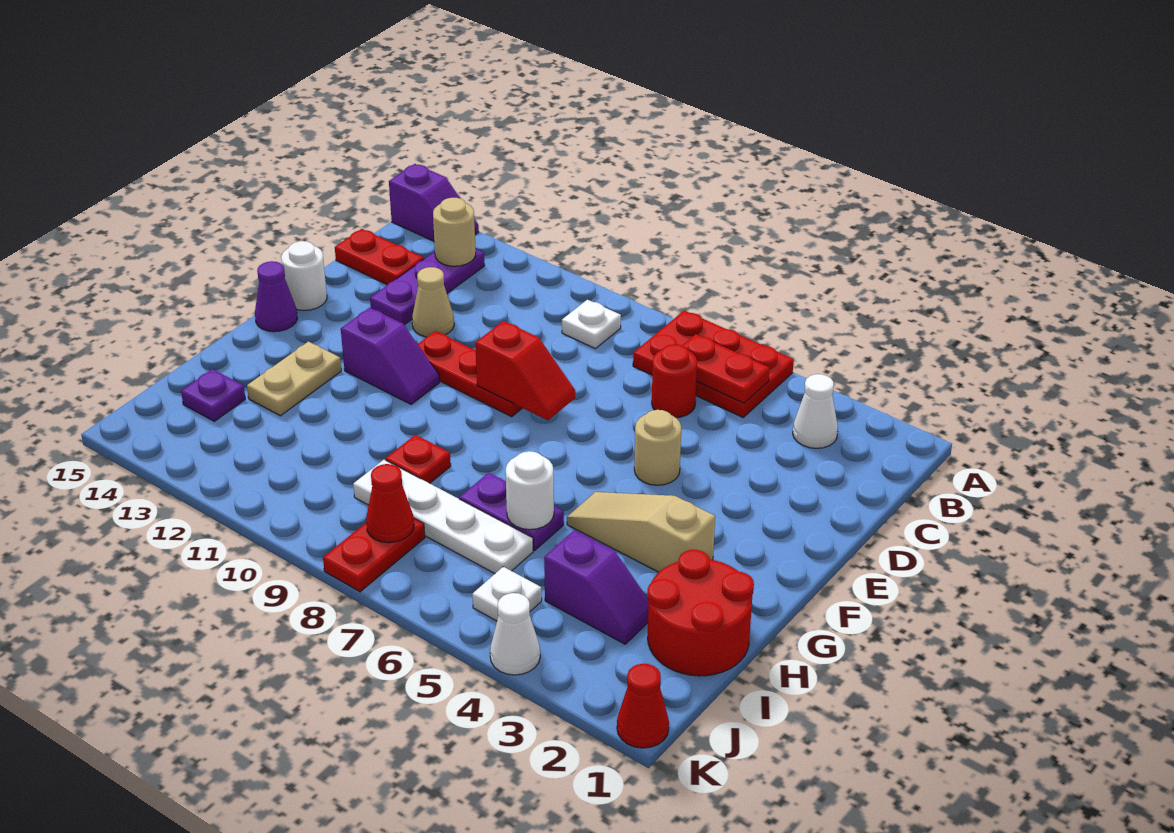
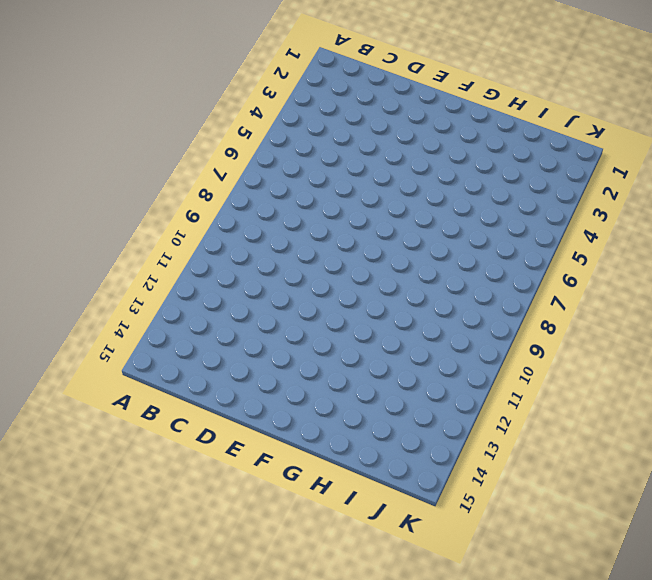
none -> red 2x3 plate [633,311,794,417]
none -> purple 1x2 slope [389,164,479,241]
none -> white 1x1 cone [793,374,838,448]
none -> white 1x1 plate [562,300,621,349]

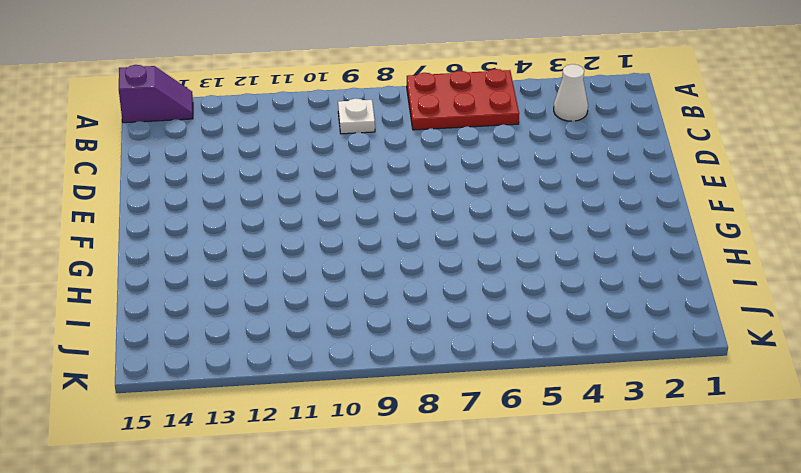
none -> purple 1x3 plate [370,249,485,325]
none -> red 1x1 round brick [652,344,697,418]
none -> red 1x2 plate [335,229,424,284]
none -> tan 1x1 cone [412,267,454,337]

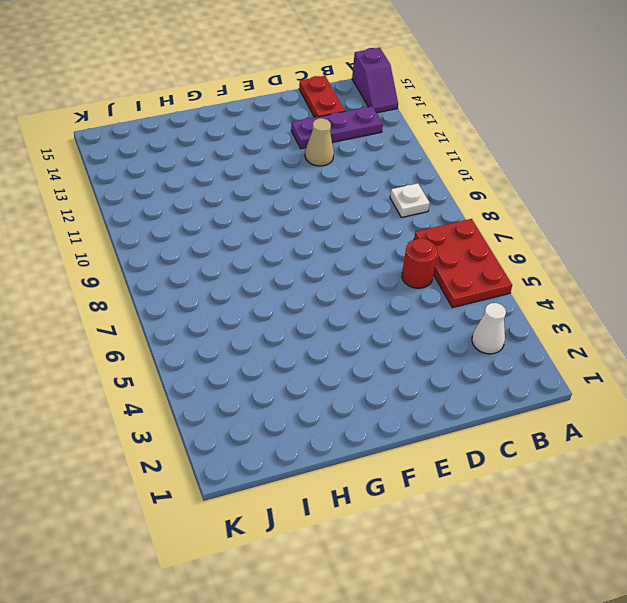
none -> tan 1x1 round brick [634,410,681,485]
none -> red 1x3 plate [418,331,522,417]
none -> white 1x1 round brick [281,241,327,310]
none -> purple 1x2 slope [341,308,440,404]

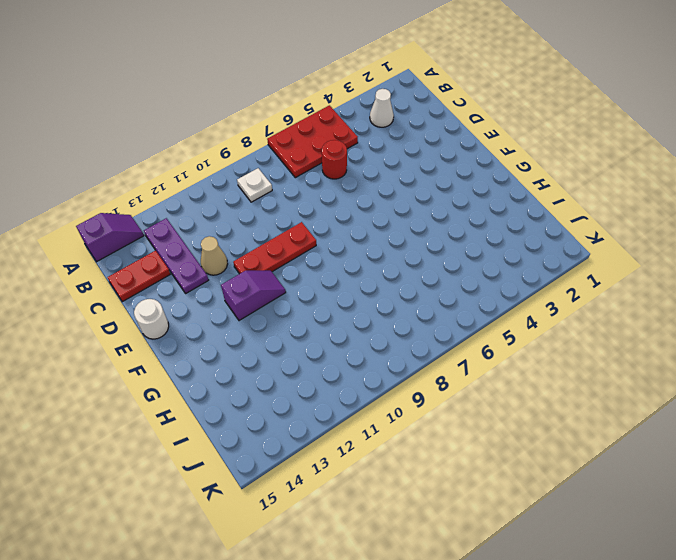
none -> tan 1x1 round brick [634,410,681,485]
none -> purple 1x1 cone [255,261,297,332]
none -> tan 1x3 slope [567,492,715,572]
none -> tan 1x2 plate [247,342,341,416]

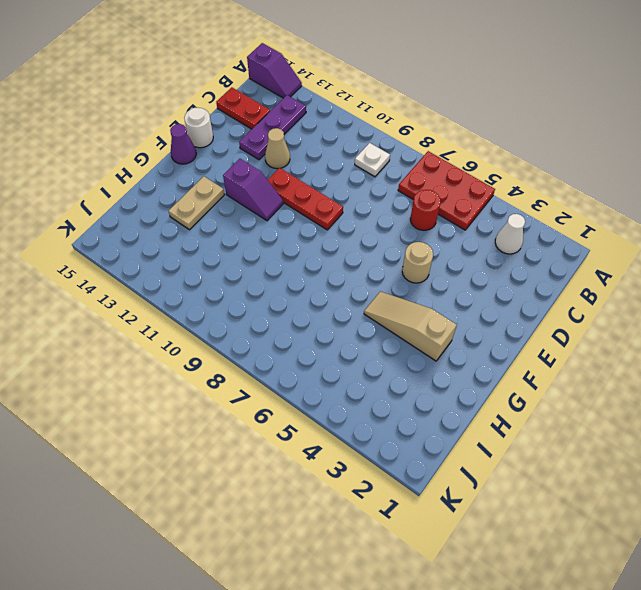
none -> red 2x2 round brick [648,550,754,676]
none -> purple 1x2 plate [459,473,564,550]
none -> red 1x1 plate [386,435,451,483]
none -> purple 1x2 slope [544,530,649,644]

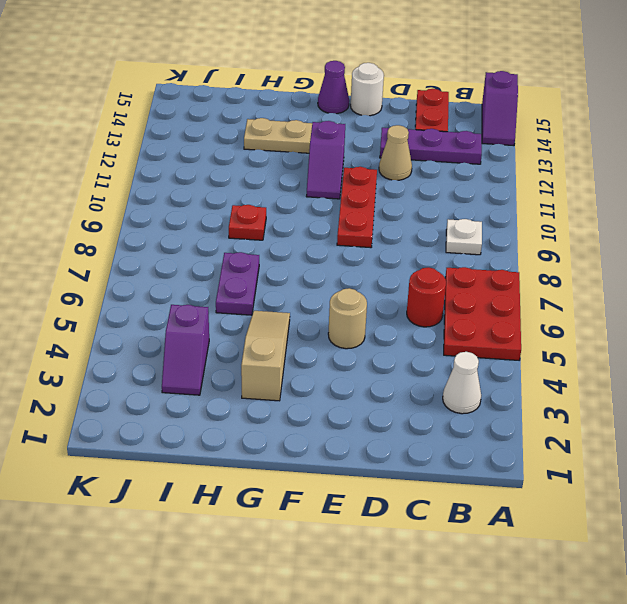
none -> red 2x2 round brick [648,550,754,676]
none -> white 1x4 plate [353,460,533,574]
none -> purple 1x1 plate [181,369,245,421]
none -> white 1x1 plate [472,567,542,621]

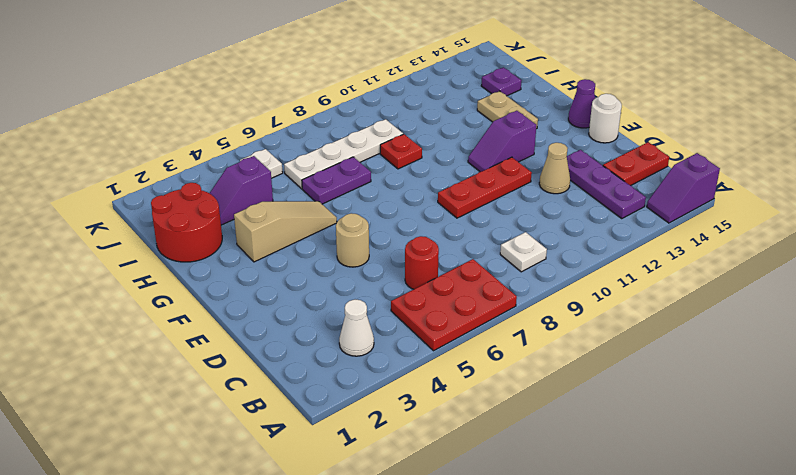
none -> red 1x2 plate [323,518,425,592]
none -> red 1x1 cone [617,664,669,748]
none -> white 1x1 cone [490,593,540,675]
none -> red 1x2 plate [682,334,770,403]

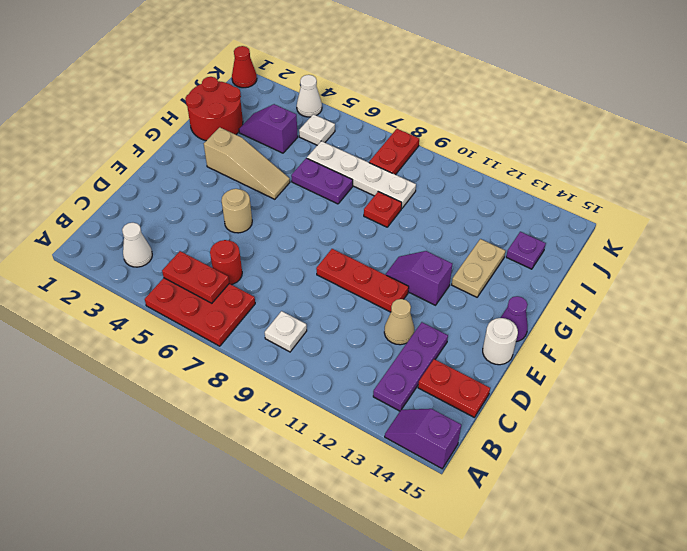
none -> tan 1x1 round brick [433,198,476,266]
none -> red 1x2 slope [475,321,575,420]
none -> white 1x1 round brick [506,451,554,530]
none -> red 1x1 cone [366,464,414,543]

